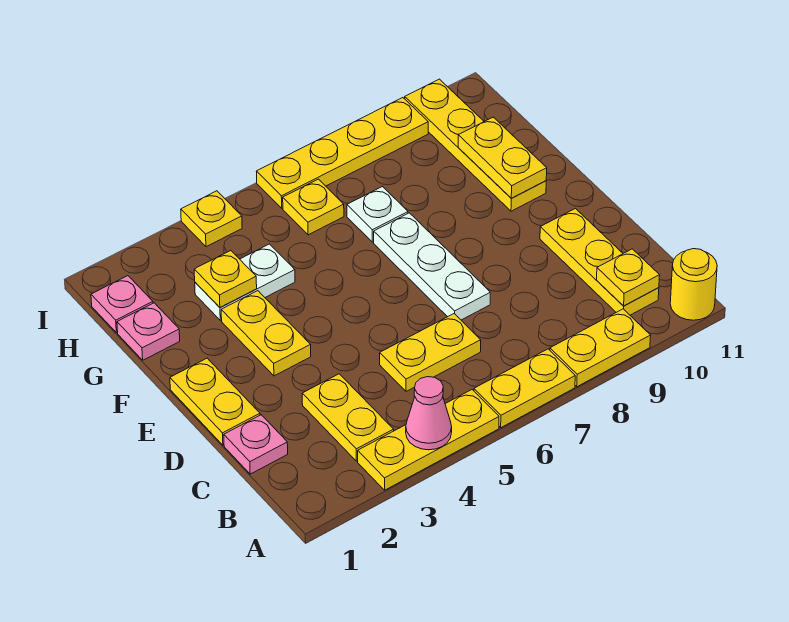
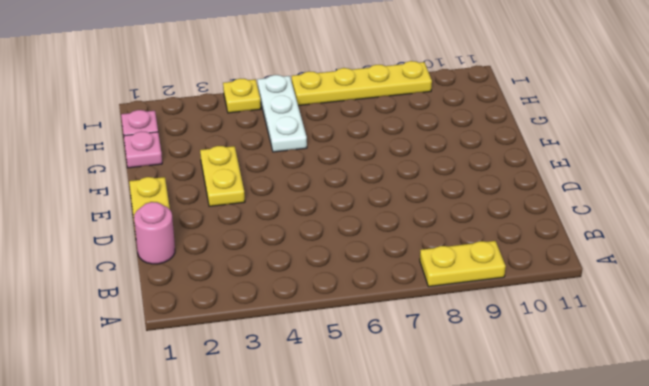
pink 1x1 round brick [134,202,175,264] -> pink 1x1 plate [224,415,288,474]
white 1x3 plate [257,75,307,152] -> white 1x3 plate moved to [374,213,490,320]
none -> yellow 1x3 plate [358,390,499,490]
none -> yellow 1x2 plate [474,349,575,428]
none -> yellow 1x1 round brick [670,249,717,320]

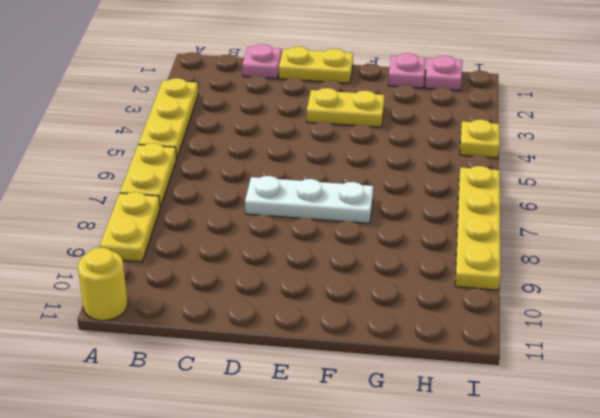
none -> yellow 1x2 plate [302,374,394,461]
none -> yellow 1x3 plate [540,208,659,315]
none -> yellow 1x2 plate [380,314,481,391]

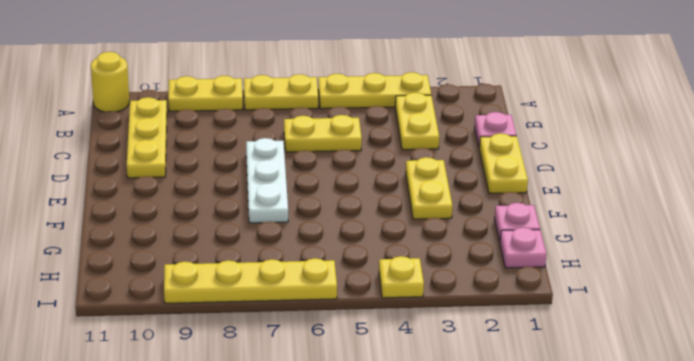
none -> yellow 1x4 plate [405,79,546,211]
none -> white 1x2 plate [195,244,295,320]
none -> white 1x1 plate [347,187,408,242]

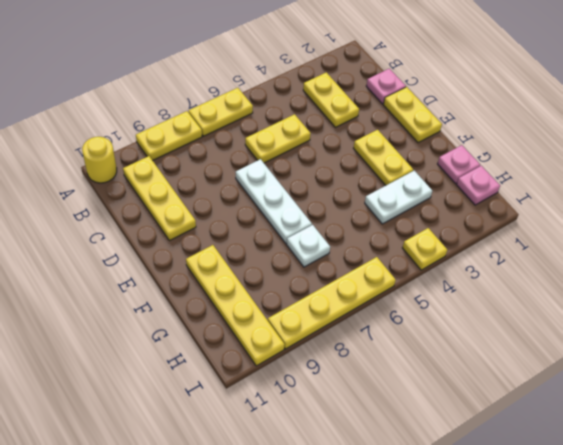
none -> yellow 1x3 plate [358,390,499,490]
none -> yellow 1x1 plate [283,179,344,235]
none -> pink 1x1 cone [406,377,452,450]

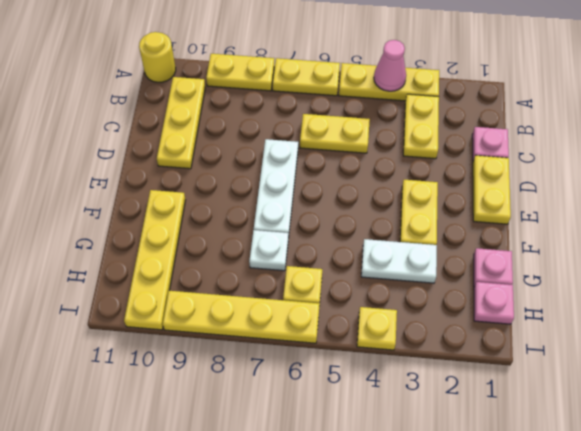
none -> yellow 1x1 plate [597,249,660,306]
none -> yellow 1x2 plate [458,117,547,198]
none -> yellow 1x1 plate [194,251,257,308]

